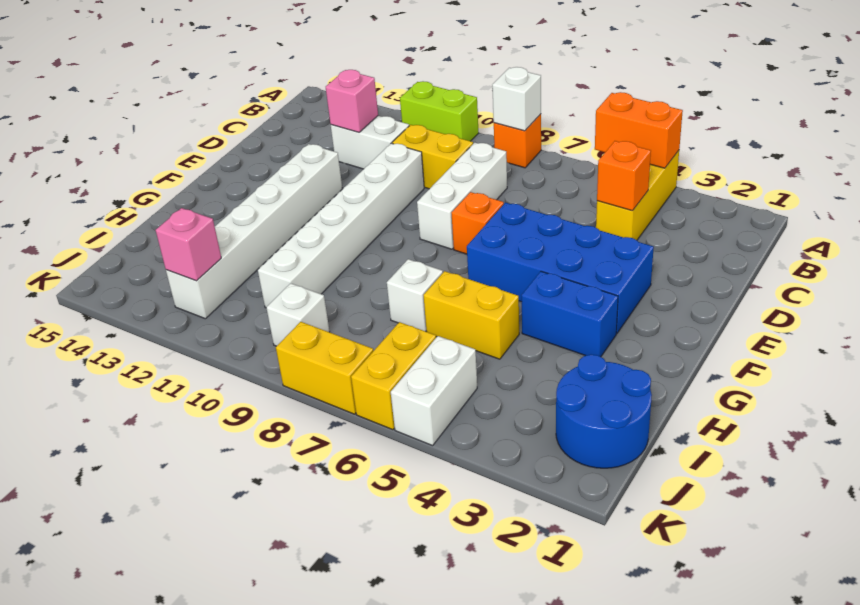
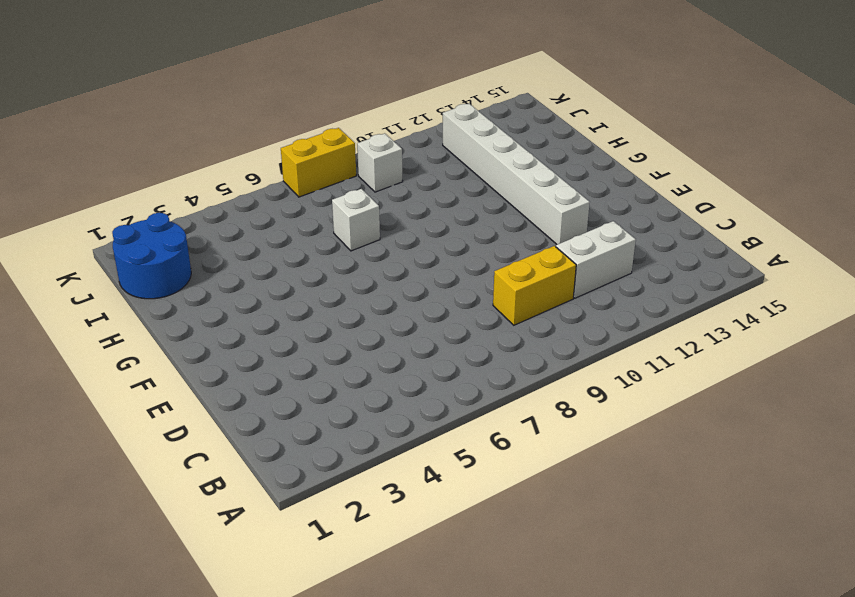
none -> yellow 1x3 brick [596,151,679,240]
none -> orange 1x1 brick [494,114,541,168]
none -> lime 1x2 brick [400,81,479,141]

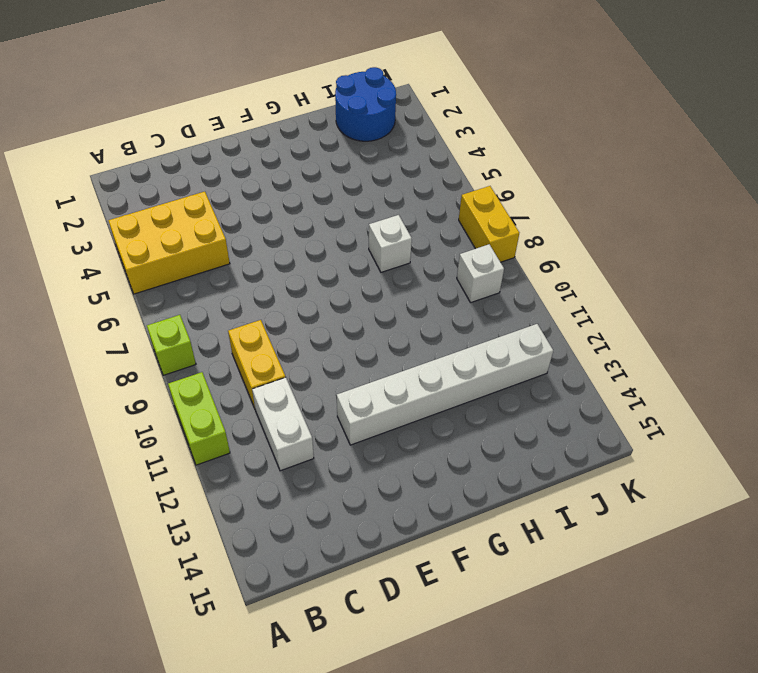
yellow 2x3 brick [108,192,230,294] -> yellow 1x3 brick [596,151,679,240]
lime 1x1 brick [147,315,196,375] -> orange 1x1 brick [494,114,541,168]
none -> white 1x3 brick [417,143,507,249]
none -> white 1x6 brick [258,143,424,308]
none -> blue 2x4 brick [467,203,654,333]

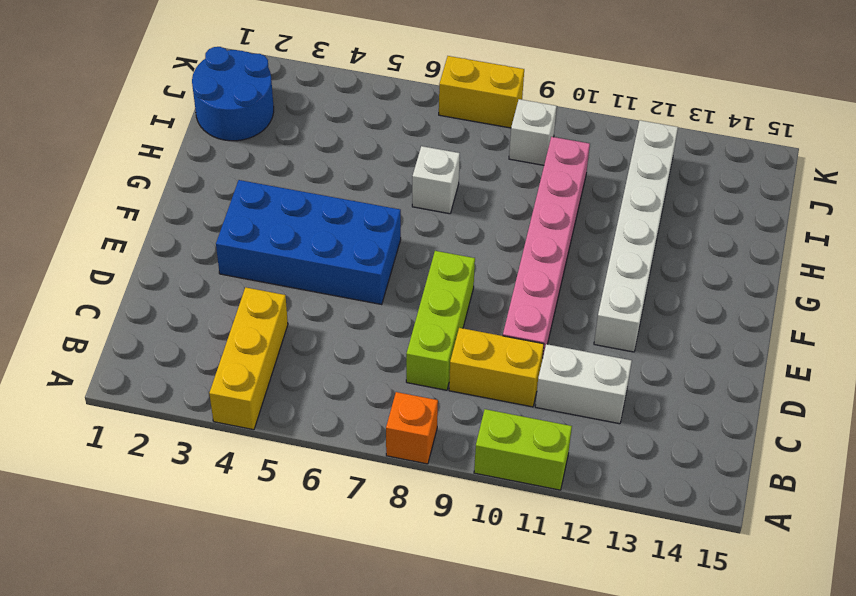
lime 1x3 brick [406,251,475,390] -> white 1x3 brick [417,143,507,249]
pink 1x6 brick [503,137,590,355] -> white 1x6 brick [258,143,424,308]
none -> orange 1x1 brick [452,192,504,254]
none -> blue 1x2 brick [521,271,618,357]
none -> yellow 1x2 brick [424,271,519,359]

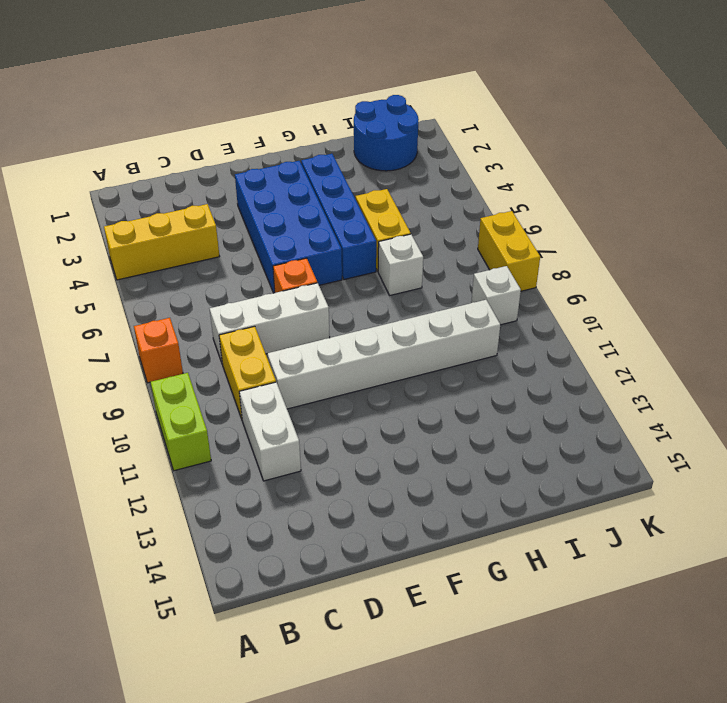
blue 1x4 brick [301,154,376,279] -> blue 1x2 brick [521,271,618,357]
none -> white 1x6 brick [166,144,343,319]
none -> white 1x2 brick [391,336,477,446]
none -> yellow 1x2 brick [351,322,436,430]

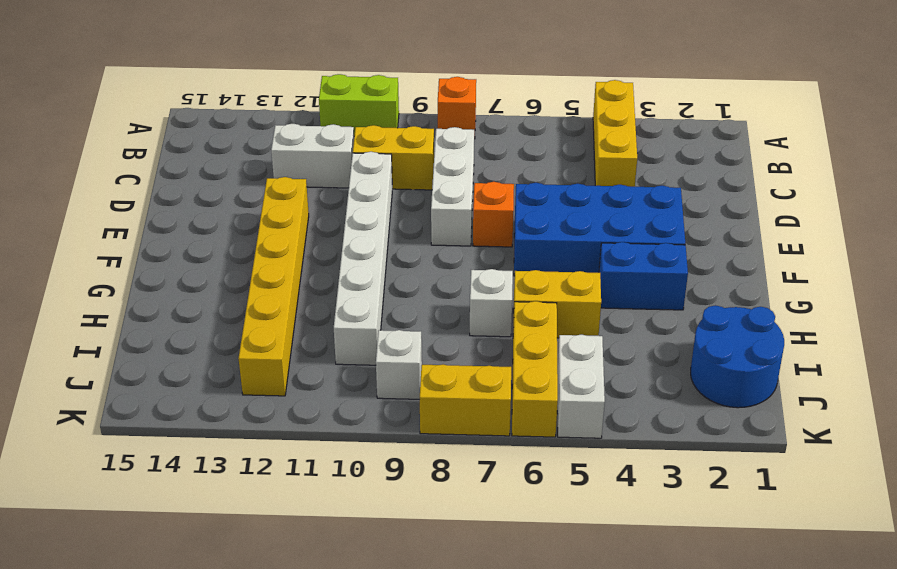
yellow 1x6 brick [238,177,309,396] -> white 1x6 brick [166,144,343,319]
yellow 1x3 brick [512,301,558,437] -> yellow 1x2 brick [351,322,436,430]
none -> orange 1x2 brick [595,92,683,168]
none -> white 1x1 brick [492,67,541,131]
none -> orange 1x1 brick [597,141,651,211]

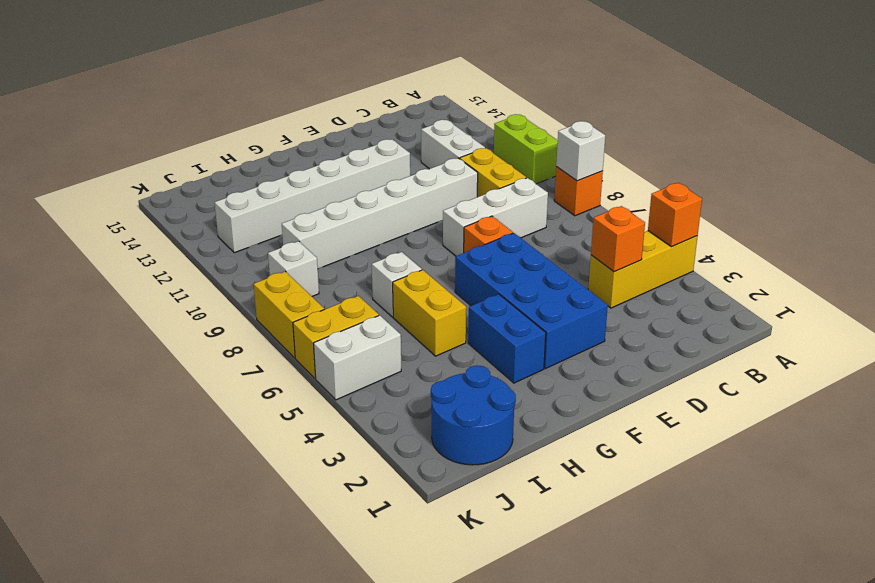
orange 1x1 brick [648,183,702,247] -> orange 1x2 brick [595,92,683,168]
none -> pink 1x1 brick [326,70,378,132]
none -> pink 1x1 brick [155,208,221,281]

